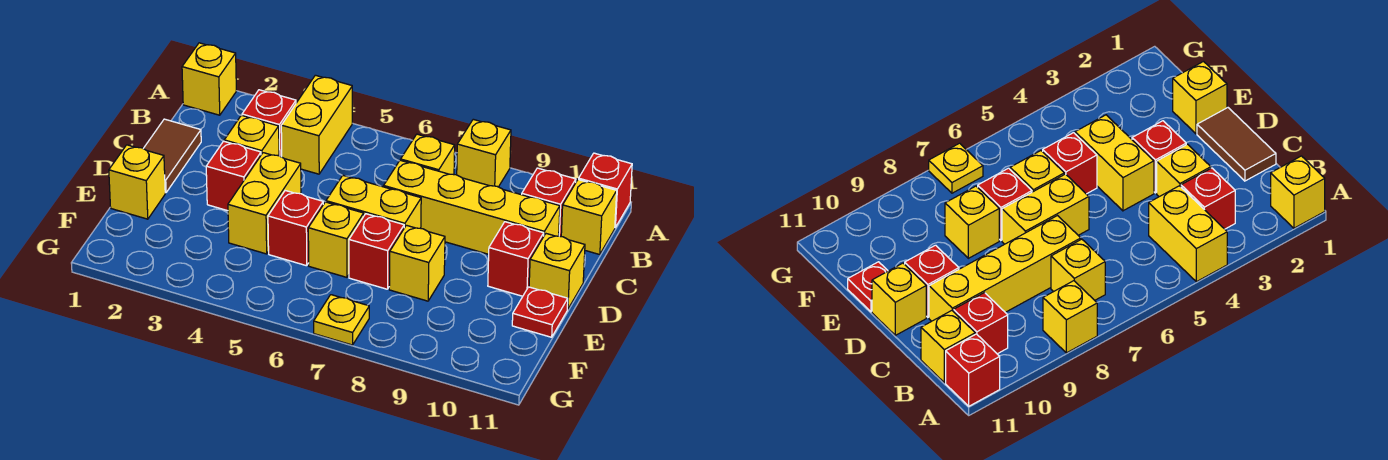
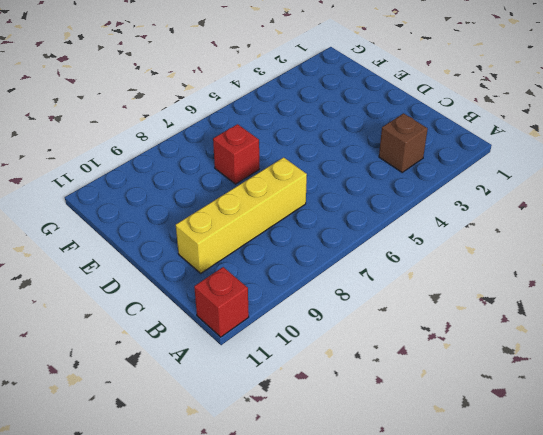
brown 1x1 brick [379,113,428,172] -> red 1x1 brick [242,90,296,157]
none -> yellow 1x1 brick [182,43,236,115]
none -> yellow 1x2 brick [281,75,352,174]
none -> yellow 1x1 brick [457,119,511,187]

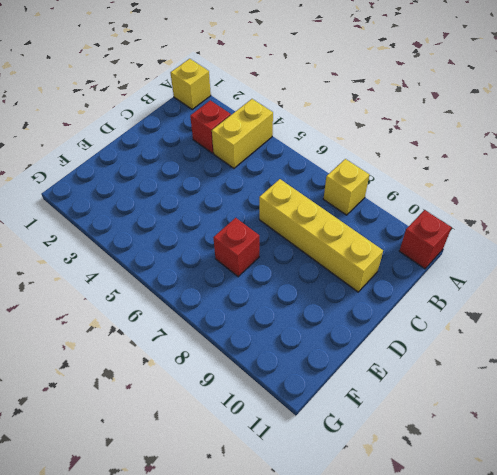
none -> yellow 1x1 brick [401,134,455,175]
none -> red 1x1 brick [522,168,576,237]
none -> yellow 1x1 brick [561,180,617,255]

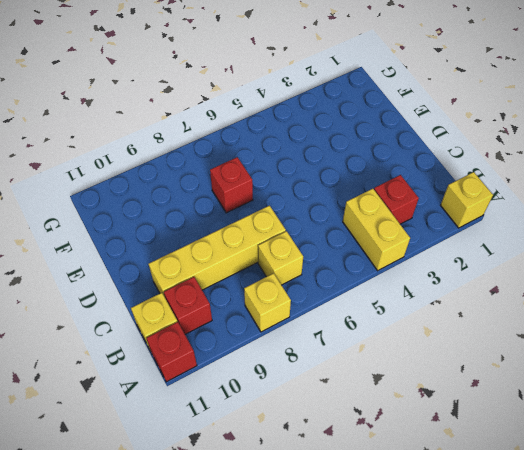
none -> brown 1x2 tile [143,119,201,193]
none -> yellow 1x1 brick [224,115,279,156]
none -> red 1x1 brick [206,141,261,211]

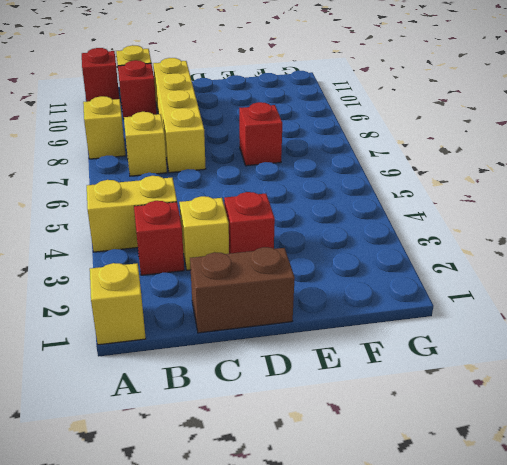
brown 1x2 brick [190,247,295,333] -> brown 1x2 tile [143,119,201,193]
none -> yellow 1x2 brick [228,153,301,254]
none -> yellow 1x2 brick [326,175,421,228]
none -> red 1x1 brick [488,222,544,296]

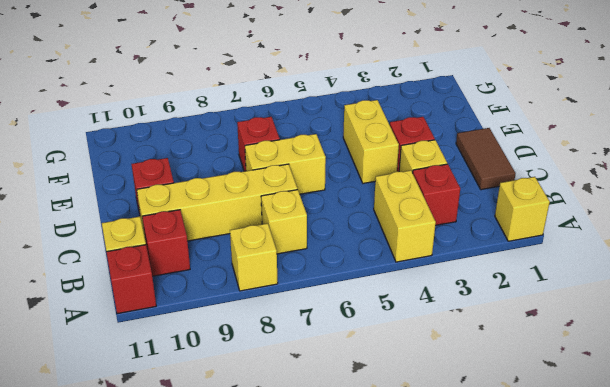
none -> yellow 1x1 brick [529,234,585,309]
none -> yellow 1x1 brick [109,145,165,219]
none -> red 1x1 brick [268,191,323,266]

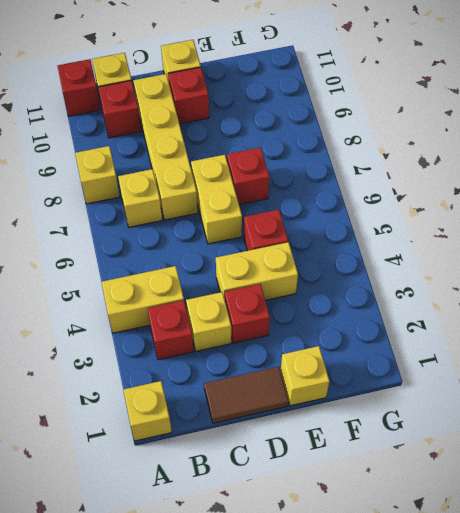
none -> yellow 1x1 brick [308,202,364,277]
none -> yellow 1x1 brick [389,225,445,301]
none -> red 1x1 plate [512,287,568,337]

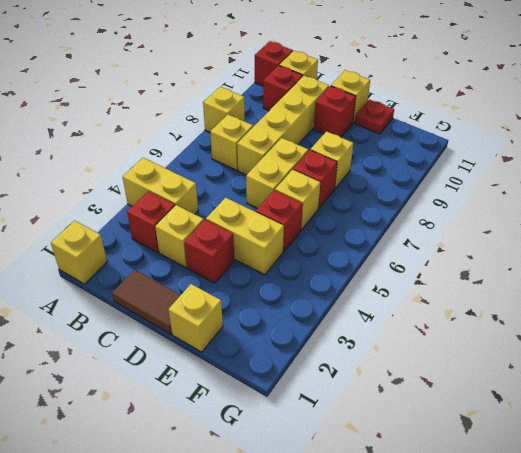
none -> yellow 1x1 plate [314,295,369,345]

